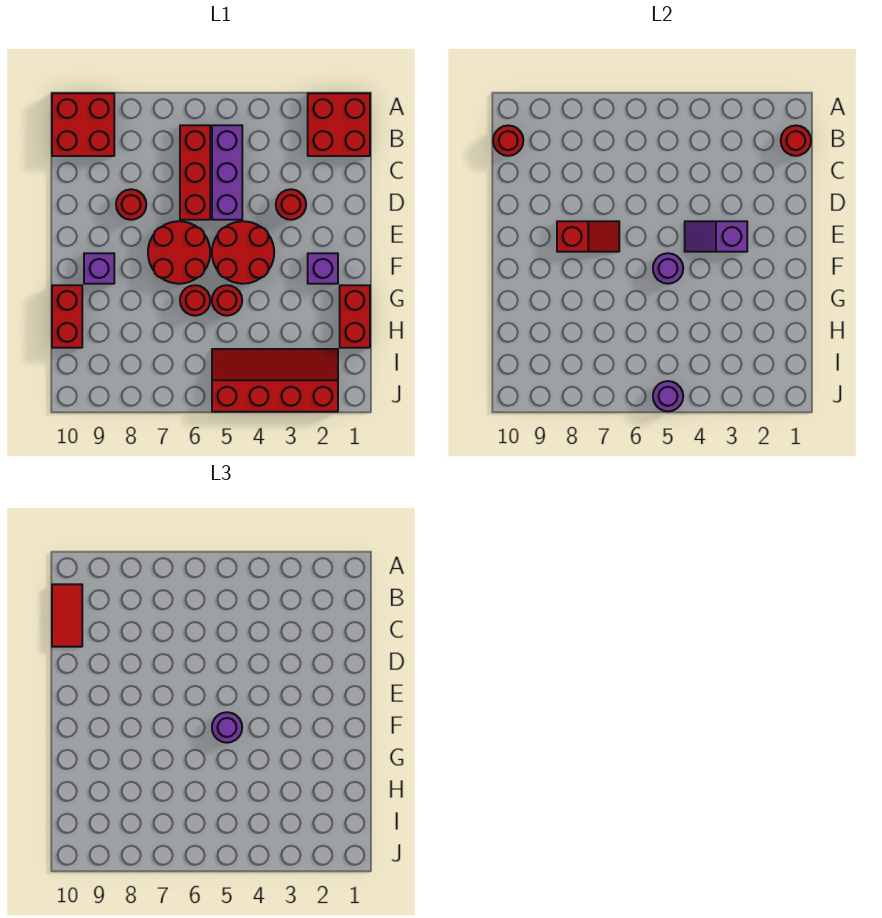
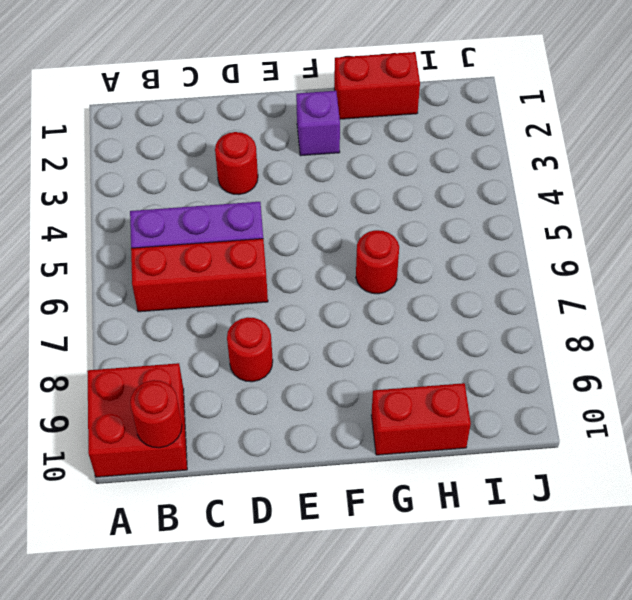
none -> red 2x2 brick [308,93,370,156]
none -> red 2x2 round brick [212,221,274,284]
none -> red 2x2 round brick [148,221,210,284]

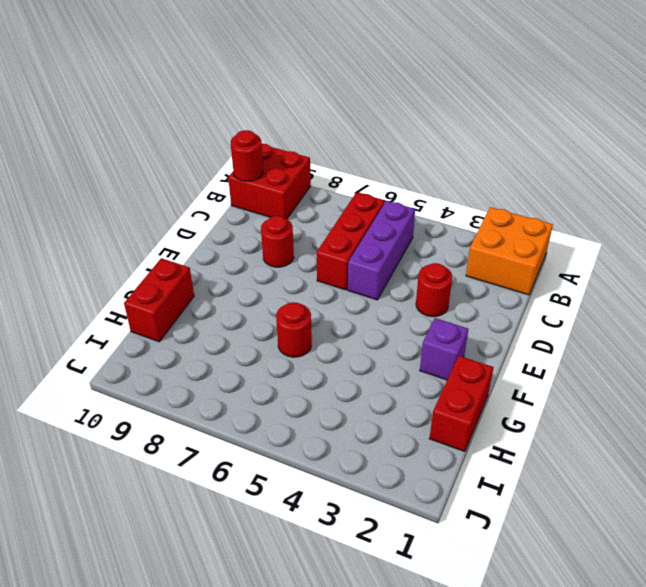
orange 2x2 brick [466,207,553,295] -> red 2x2 brick [308,93,370,156]
none -> red 2x2 round brick [212,221,274,284]
none -> red 2x2 round brick [148,221,210,284]
none -> purple 1x1 brick [84,253,114,284]

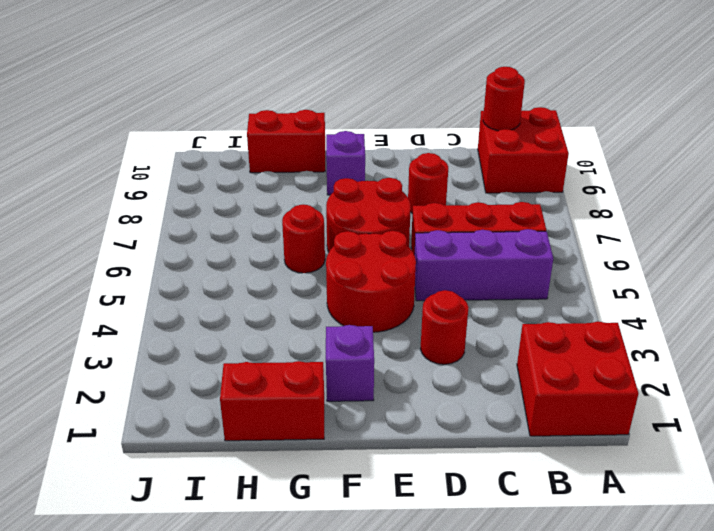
none -> red 1x1 round brick [212,285,242,316]
none -> red 2x4 slope [212,349,338,412]
none -> red 1x1 round brick [781,126,811,156]

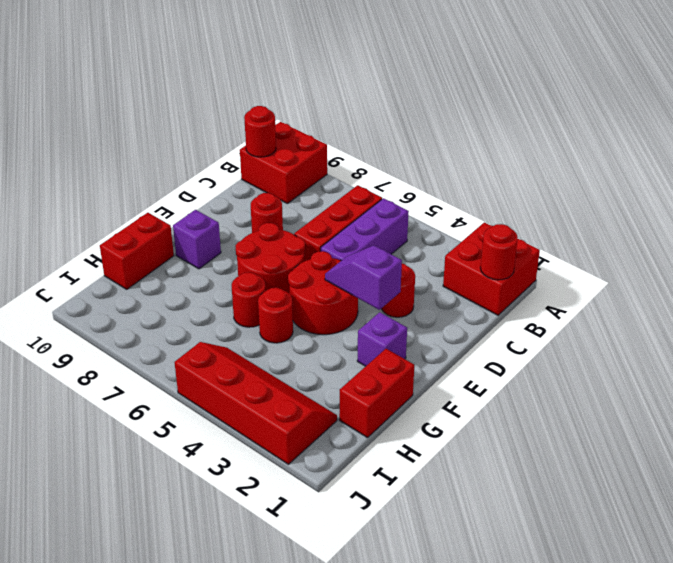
none -> red 1x2 slope [557,221,619,252]
none -> purple 1x1 round brick [653,253,683,284]
none -> purple 1x1 round brick [653,381,683,411]

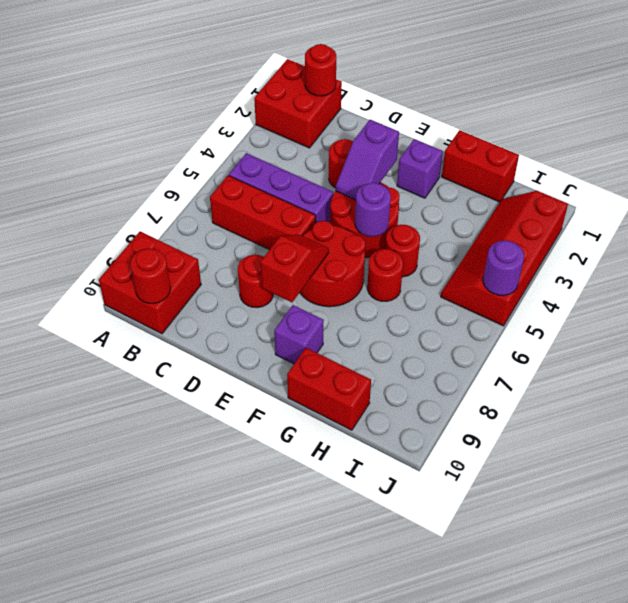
none -> red 1x2 tile [52,584,82,647]
none -> purple 1x1 round brick [212,712,242,743]

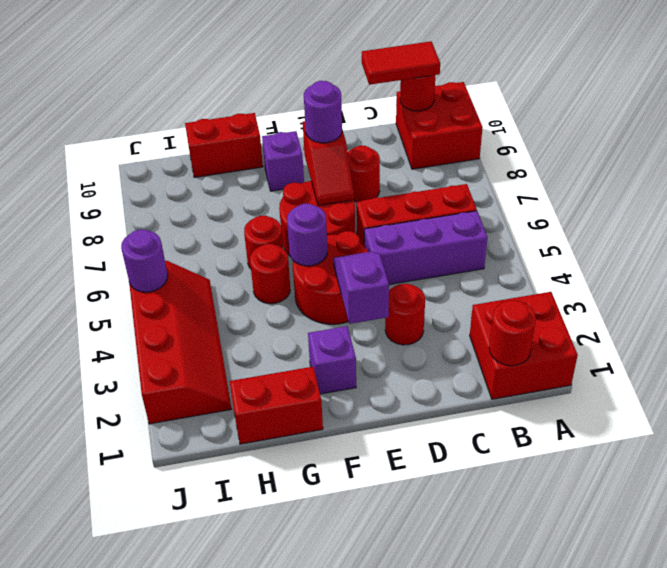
purple 1x1 round brick [304,81,342,143] -> purple 1x1 round brick moved to [212,712,242,743]

